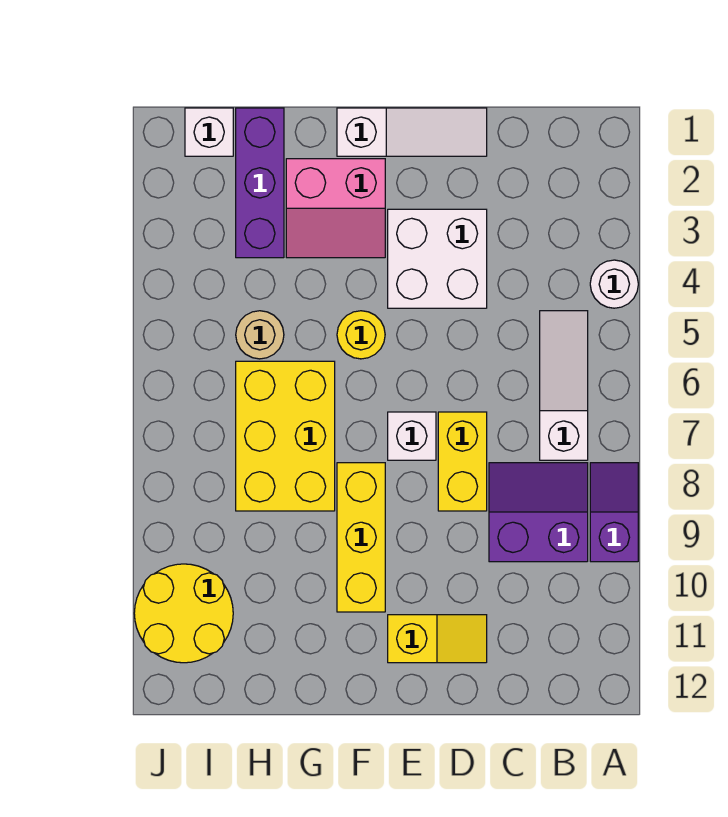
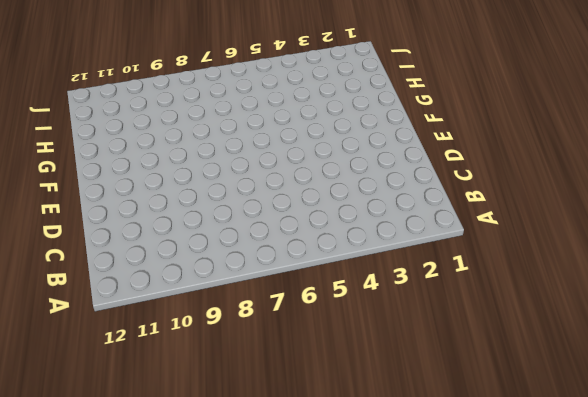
none -> white 1x1 round brick [590,260,638,308]
none -> purple 1x2 slope [590,463,638,562]
none -> white 1x3 slope [540,311,588,460]

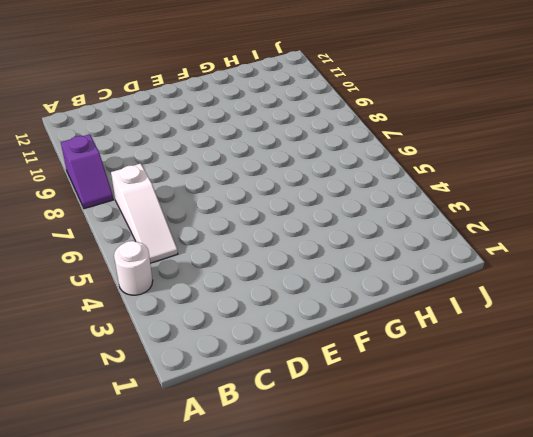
none -> purple 2x2 slope [489,463,588,562]
none -> white 1x3 slope [337,108,487,156]
none -> white 2x2 brick [388,209,487,308]

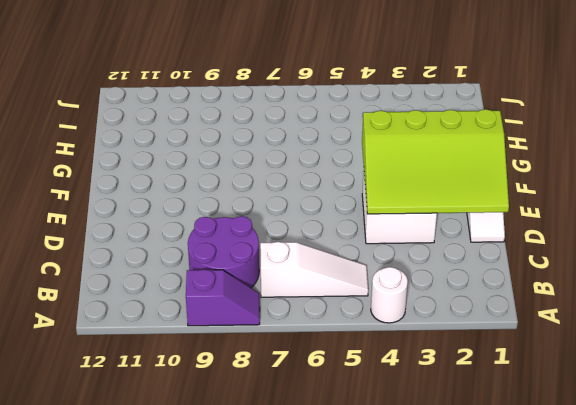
purple 2x2 round brick [188,216,259,288] -> purple 2x2 slope [489,463,588,562]
lime 3x4 slope [362,109,509,214] -> none
none -> yellow 1x2 brick [438,412,487,511]
none -> yellow 1x2 slope [388,615,487,663]
none -> white 1x1 brick [388,412,436,460]

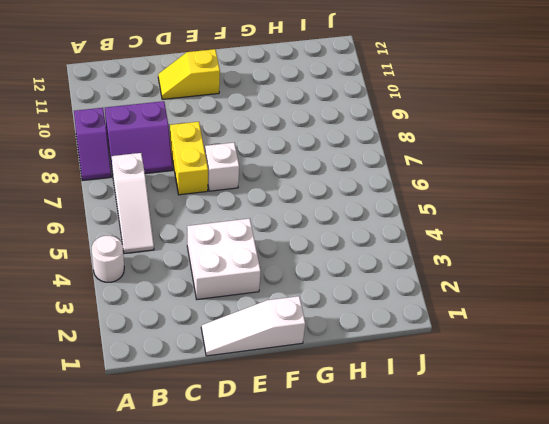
none -> pink 2x2 slope [286,159,385,258]
none -> yellow 1x1 round brick [337,311,385,359]
none -> yellow 1x3 brick [337,463,385,612]

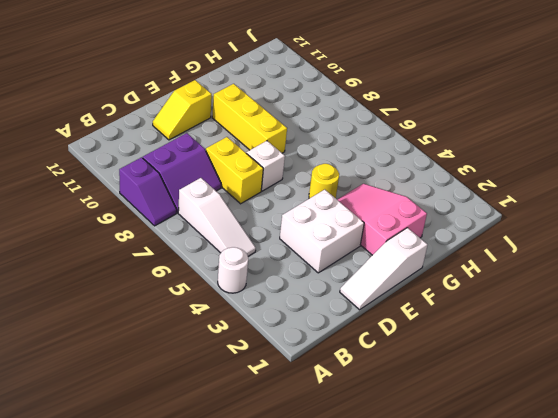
pink 2x3 slope [337,184,427,255] -> pink 2x2 slope [286,159,385,258]
none -> yellow 2x3 brick [236,361,335,511]
none -> purple 1x3 brick [236,108,284,258]
none -> tan 1x1 round brick [236,311,284,359]

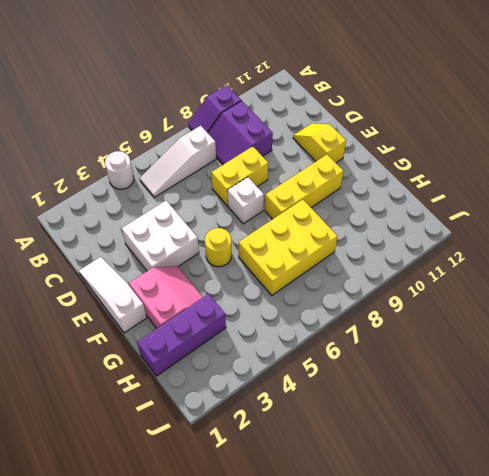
none -> tan 1x1 round brick [236,311,284,359]
none -> white 1x1 brick [185,108,233,156]
none -> yellow 2x2 round brick [134,564,233,663]

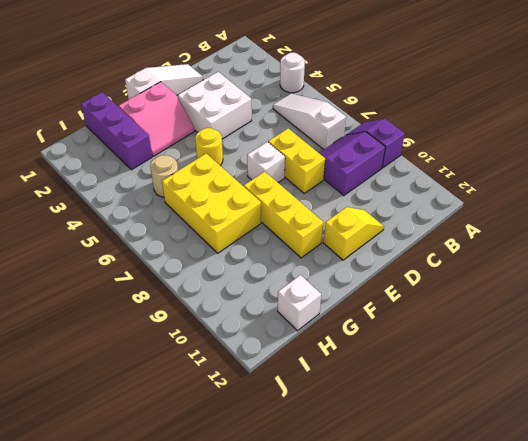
white 1x1 brick [278,275,321,331] -> white 1x1 brick moved to [185,108,233,156]
none -> yellow 2x2 round brick [134,564,233,663]

